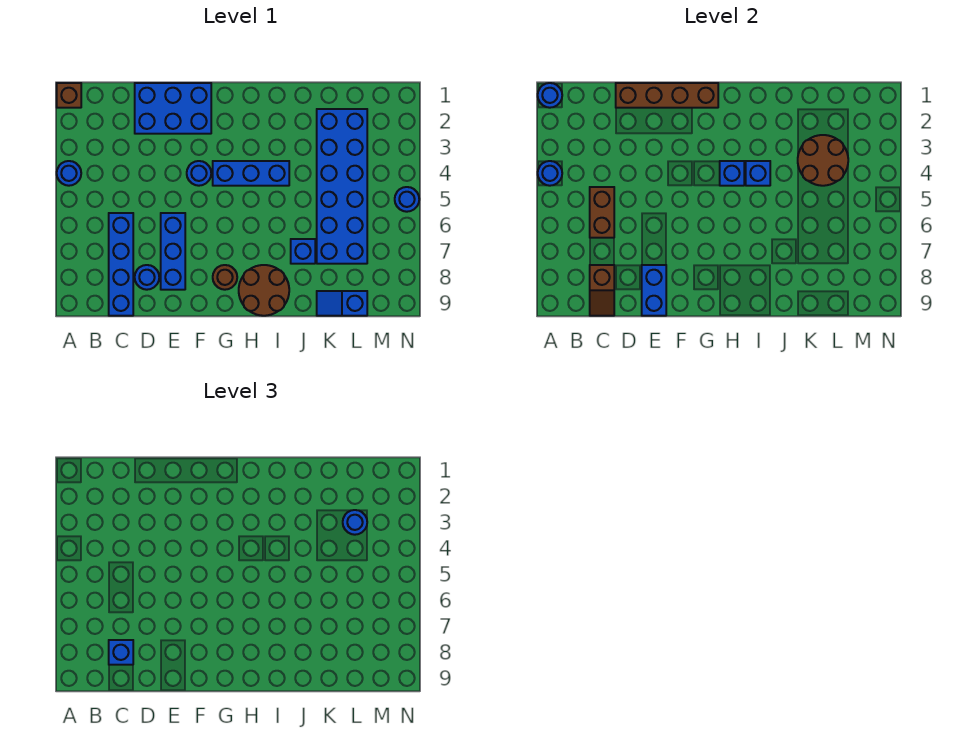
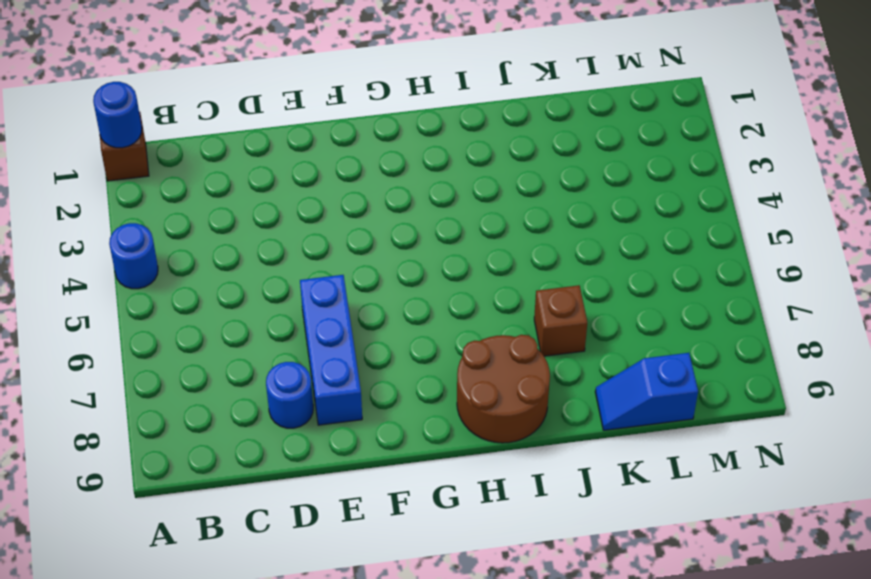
brown 1x1 brick [534,285,587,356] -> blue 1x1 brick [291,239,315,264]
none -> blue 1x4 brick [109,213,133,316]
none -> blue 2x3 brick [135,83,211,134]
none -> blue 1x1 round brick [187,161,211,186]

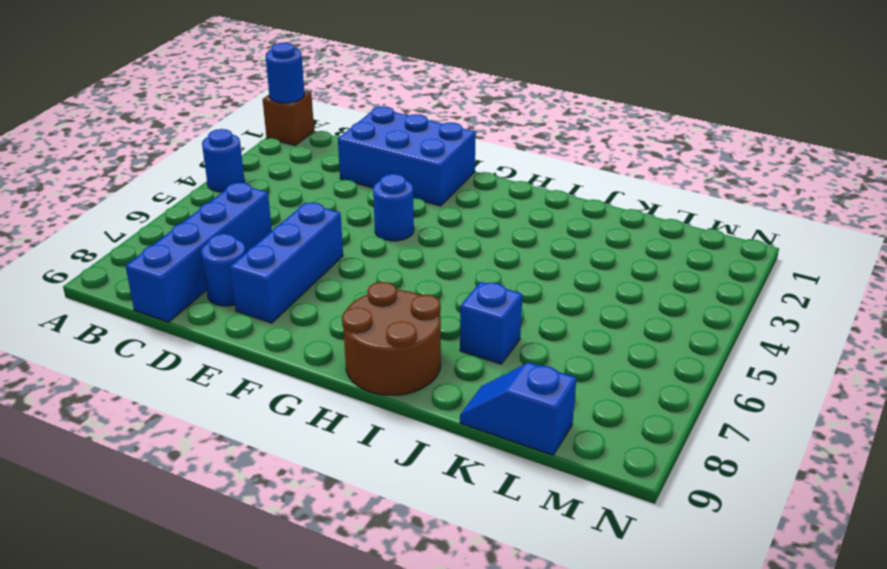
none -> blue 1x3 brick [213,161,289,186]
none -> brown 1x1 round brick [213,265,237,290]
none -> blue 2x6 brick [317,109,367,264]

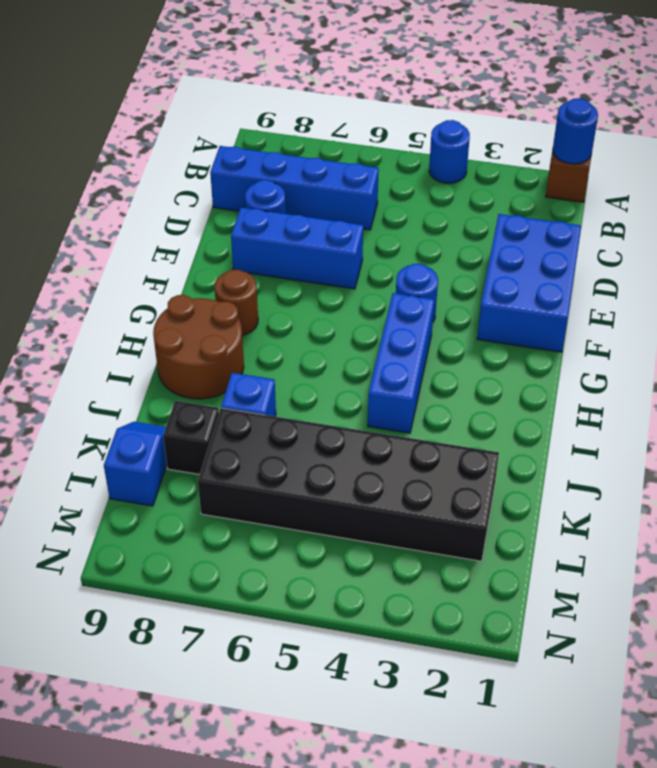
black 2x6 brick [198,408,499,561] -> blue 2x6 brick [317,109,367,264]
black 1x1 brick [163,401,219,474] -> none
none -> blue 1x1 round brick [395,187,419,212]
none -> blue 1x1 round brick [538,161,562,186]
none -> brown 1x2 brick [590,187,614,238]

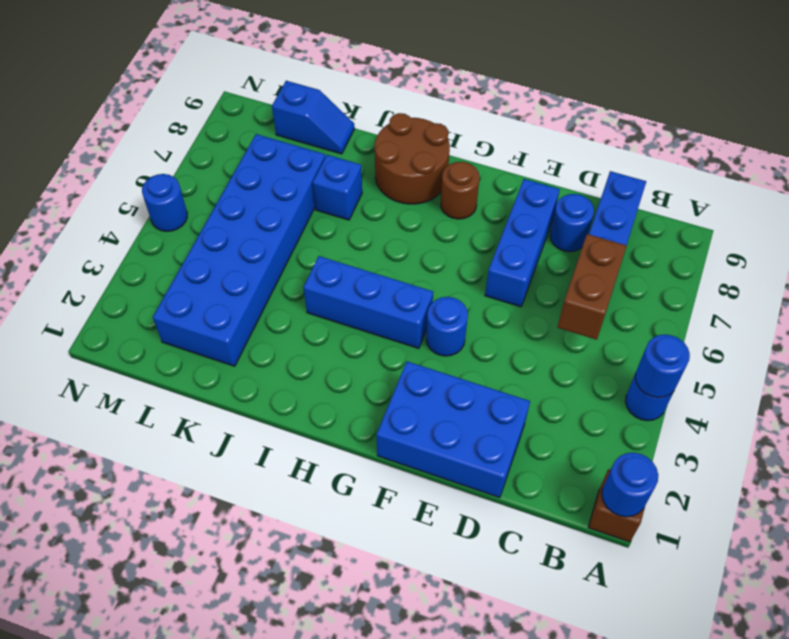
none -> brown 1x2 slope [590,265,614,316]
none -> brown 1x4 brick [616,83,718,108]
none -> blue 1x2 brick [642,265,666,316]

